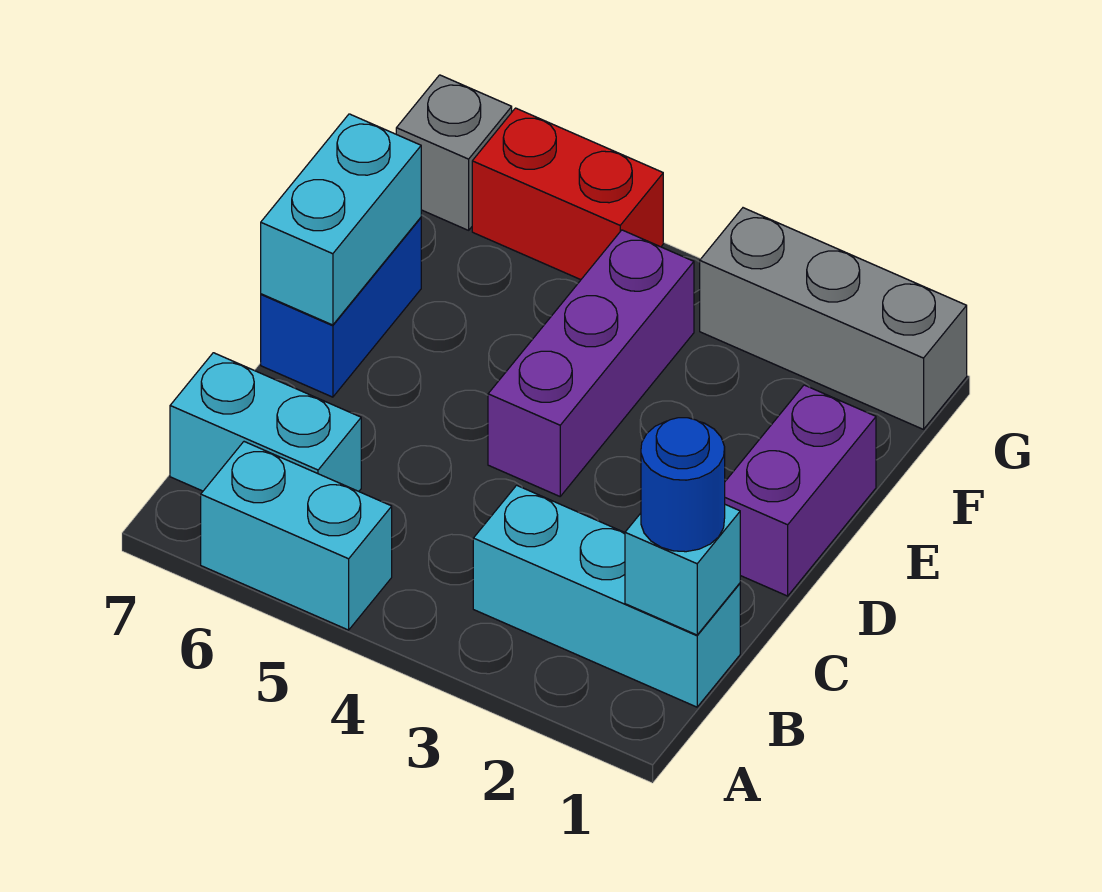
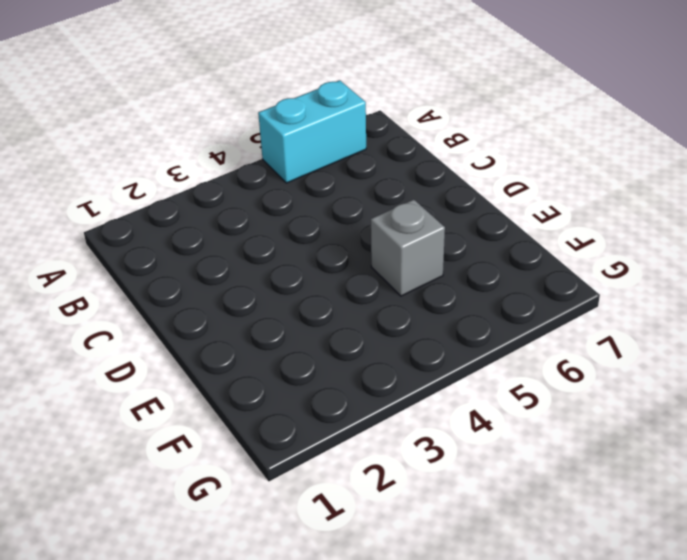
grey 1x1 brick [371,199,445,296] -> grey 1x1 brick moved to [396,75,512,230]
none -> cyan 1x3 brick [473,485,740,707]
none -> cyan 1x2 brick [170,353,361,491]
none -> purple 1x2 brick [725,385,876,596]

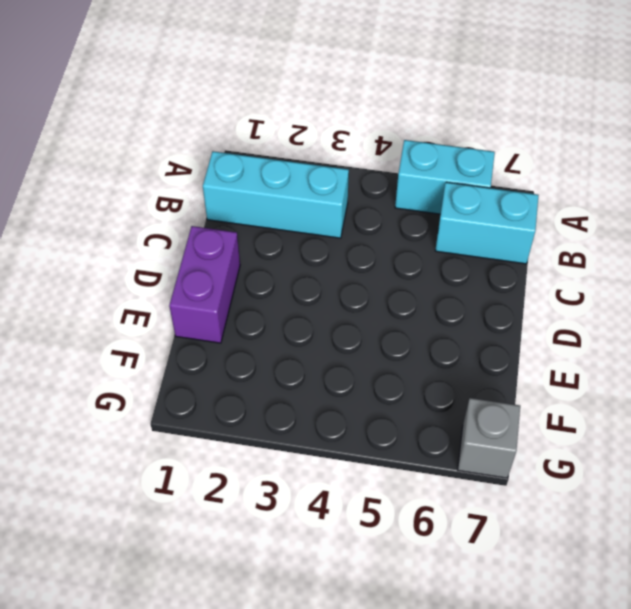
none -> purple 1x3 brick [488,230,694,496]
none -> blue 1x2 brick [261,218,421,397]
none -> grey 1x3 brick [700,208,967,429]

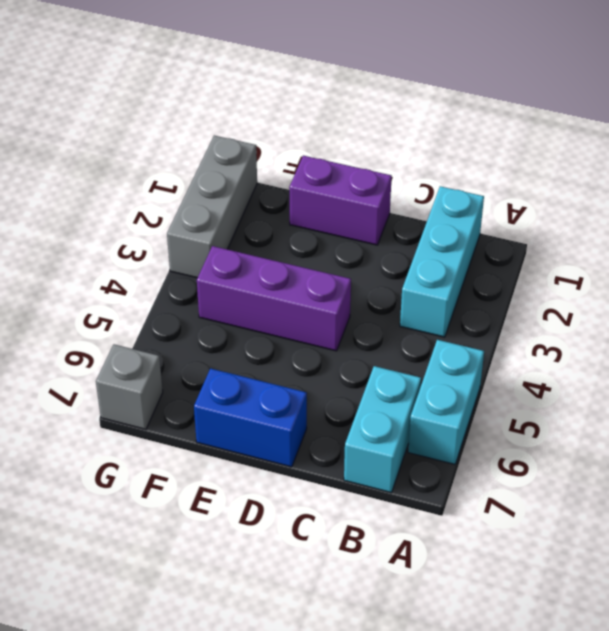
none -> red 1x2 brick [472,108,663,280]
none -> cyan 1x1 brick [625,505,740,635]
none -> cyan 1x2 brick [261,114,421,325]

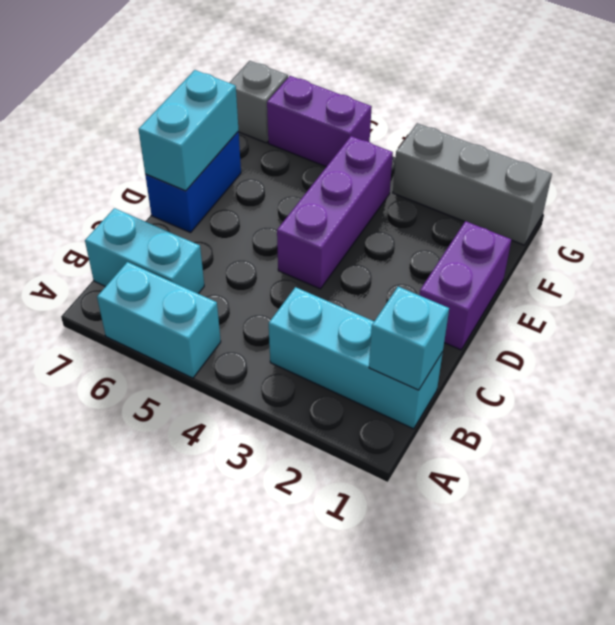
purple 1x2 brick [267,76,372,167] -> red 1x2 brick [472,108,663,280]
none -> blue 1x1 round brick [641,418,725,552]

